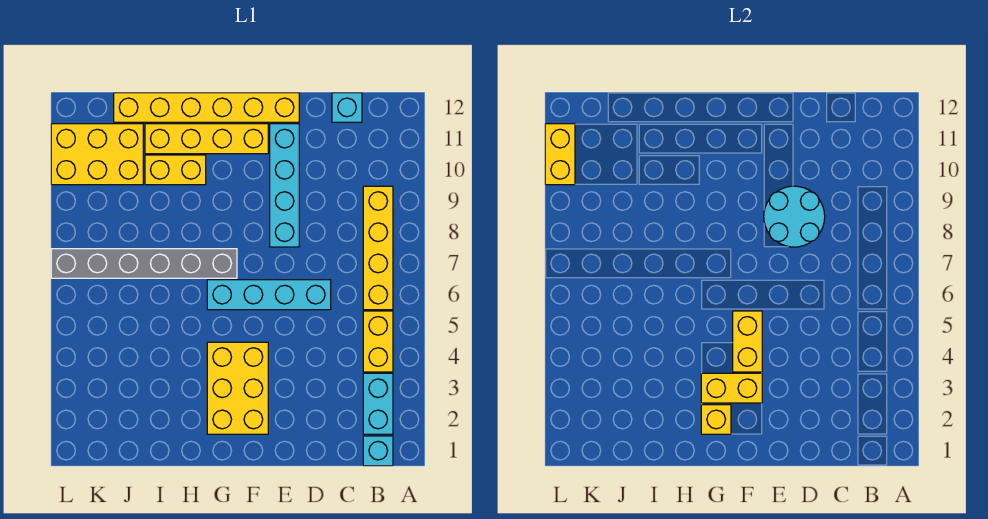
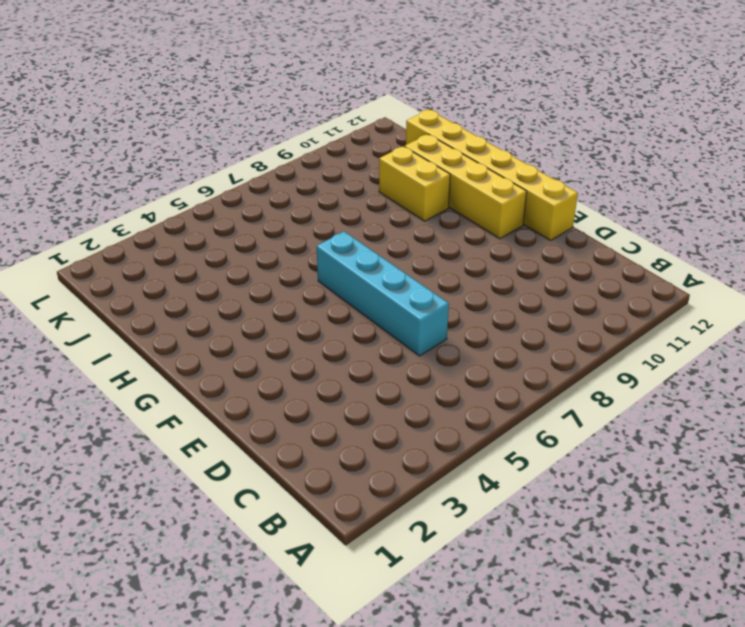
none -> cyan 1x1 brick [363,436,393,466]
none -> cyan 1x2 brick [363,373,393,434]
none -> yellow 1x2 brick [363,311,393,372]

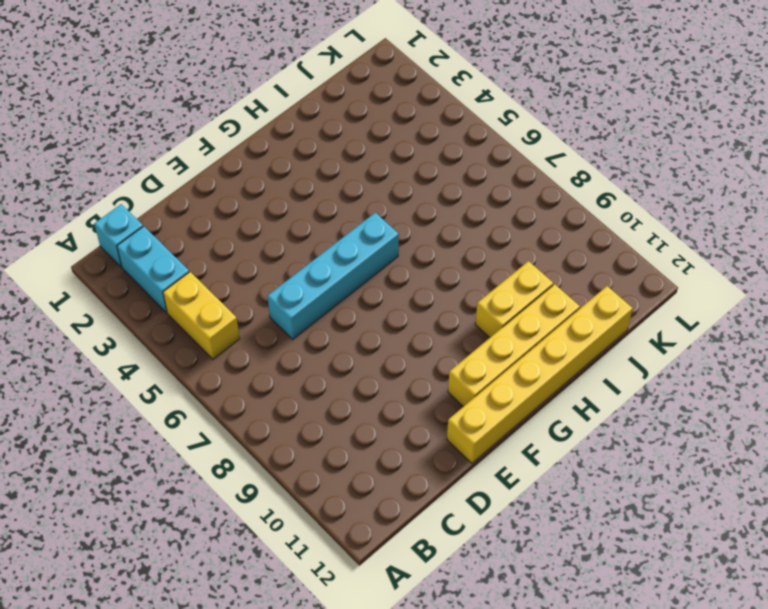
none -> yellow 1x4 brick [363,186,393,310]
none -> cyan 1x1 brick [332,93,362,122]
none -> cyan 1x4 brick [270,124,299,247]

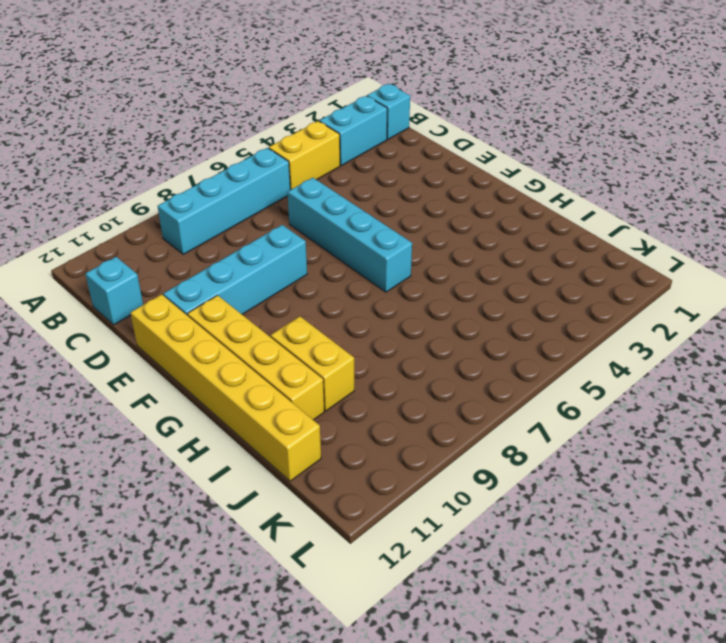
cyan 1x4 brick [158,148,290,254] -> yellow 1x4 brick [363,186,393,310]
none -> yellow 2x3 brick [207,342,268,434]
none -> grey 1x6 brick [51,249,237,278]
none -> yellow 2x3 brick [51,124,143,185]

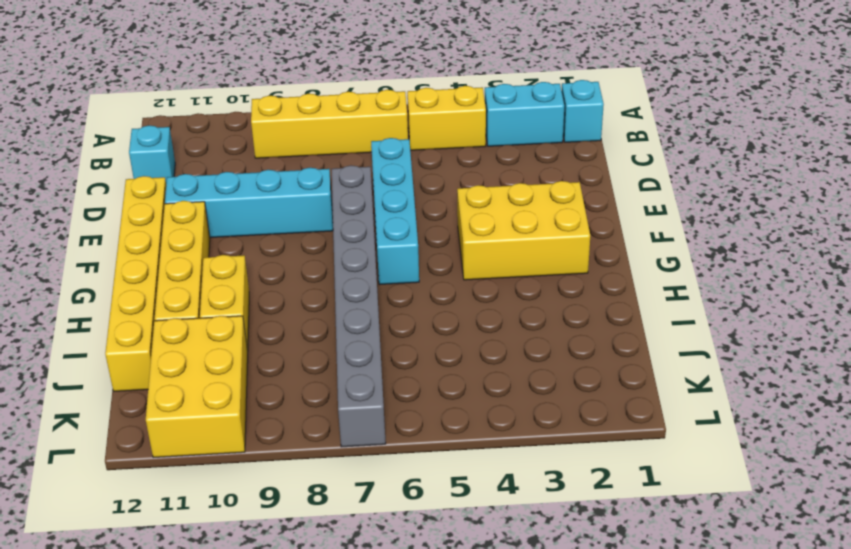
grey 1x8 brick [332,165,386,447] -> grey 1x6 brick [51,249,237,278]
none -> cyan 2x2 round brick [764,186,825,247]
none -> yellow 1x2 brick [701,373,762,403]
none -> yellow 1x2 brick [733,311,762,372]

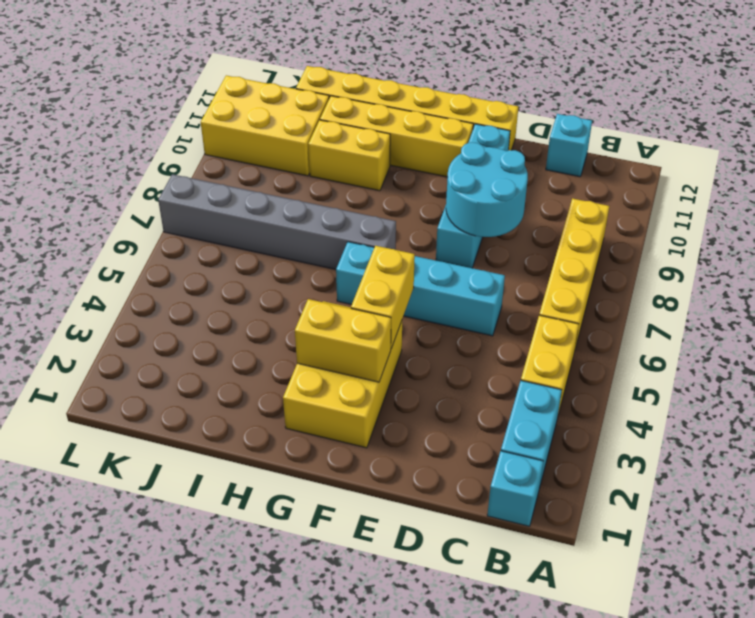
none -> yellow 1x1 brick [701,405,731,434]
none -> yellow 1x2 brick [545,124,575,185]

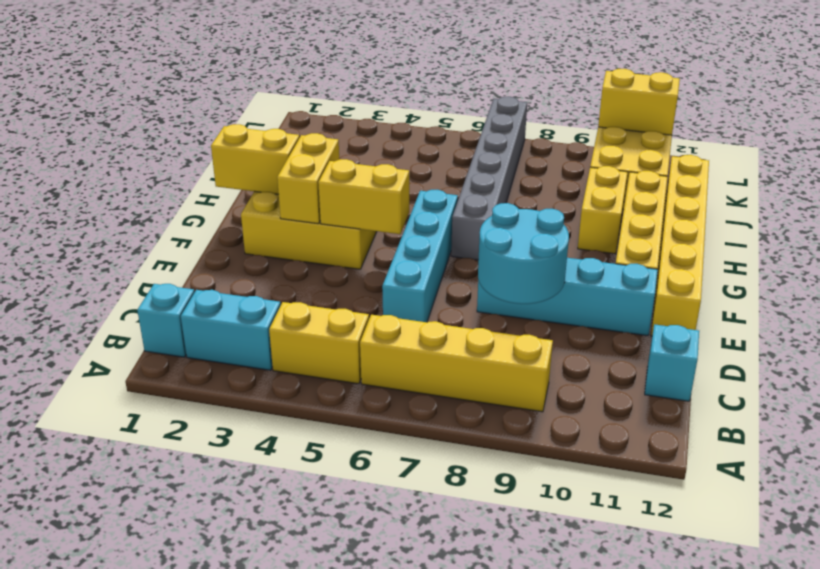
yellow 1x2 brick [211,124,300,194] -> yellow 1x1 brick [701,405,731,434]

